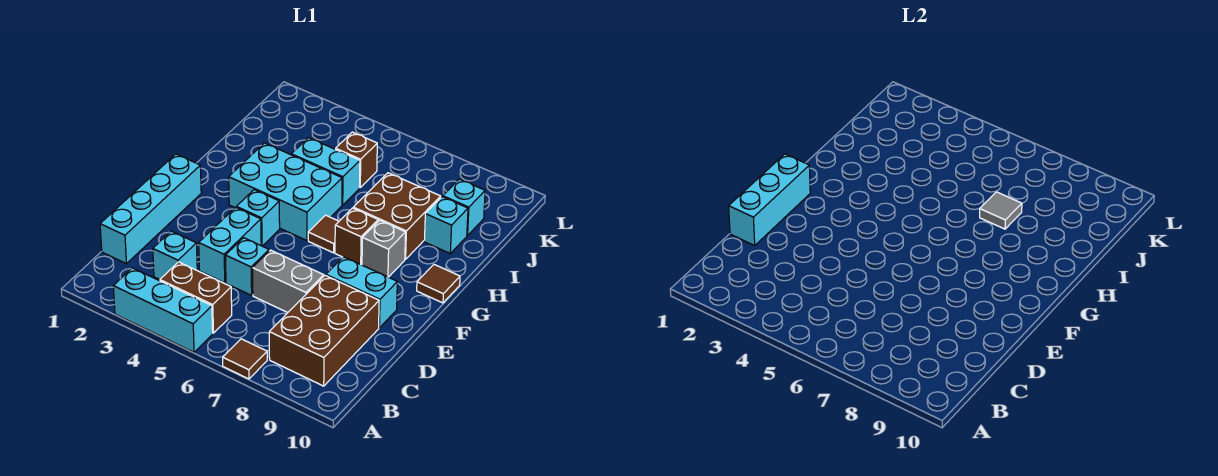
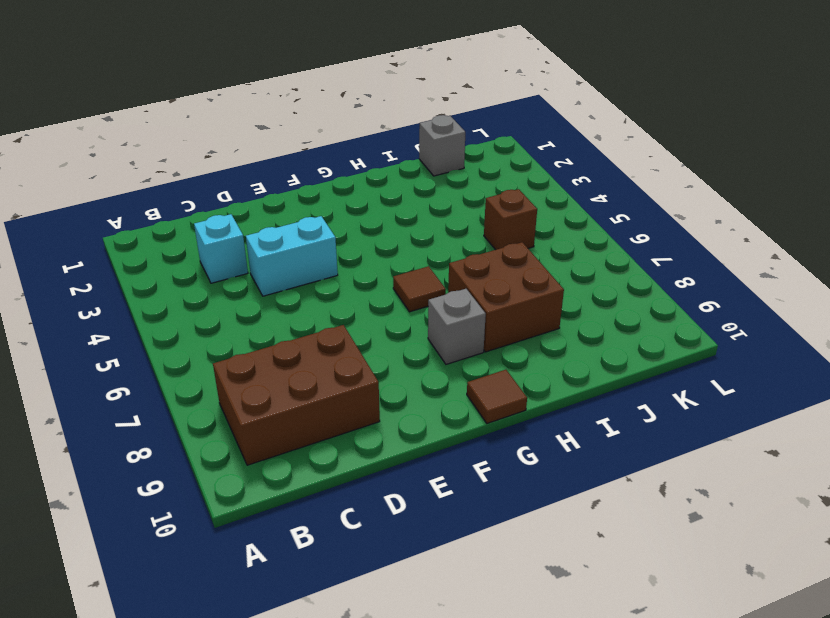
grey 1x1 brick [419,115,465,176] -> none
none -> cyan 1x3 brick [113,268,213,352]
none -> brown 1x1 tile [223,339,267,379]
none -> brown 1x2 brick [160,262,232,333]

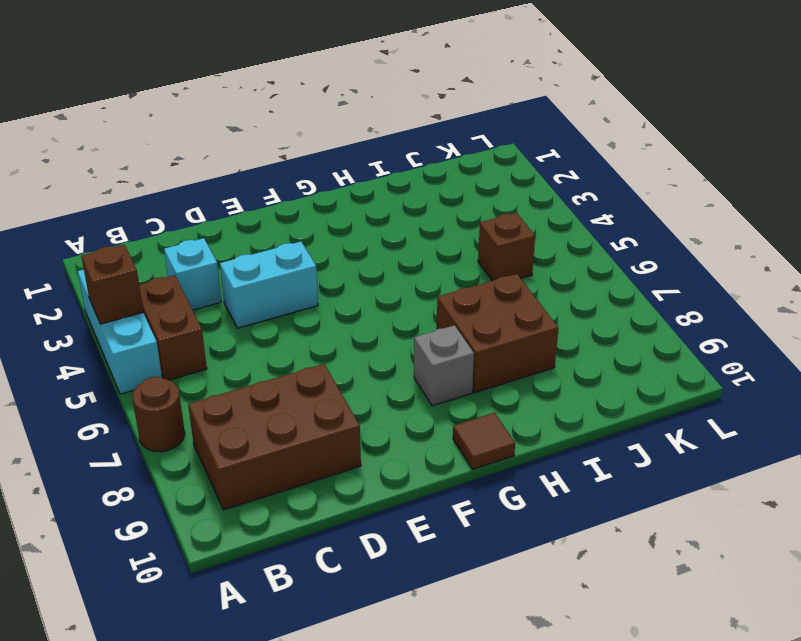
brown 1x1 brick [81,244,143,324] -> brown 1x1 brick moved to [335,208,378,265]
brown 1x1 round brick [132,377,185,452] -> brown 1x1 tile [223,339,267,379]
none -> cyan 1x4 brick [100,154,201,264]
none -> cyan 1x1 brick [225,238,269,295]
none -> grey 1x2 brick [252,250,324,313]

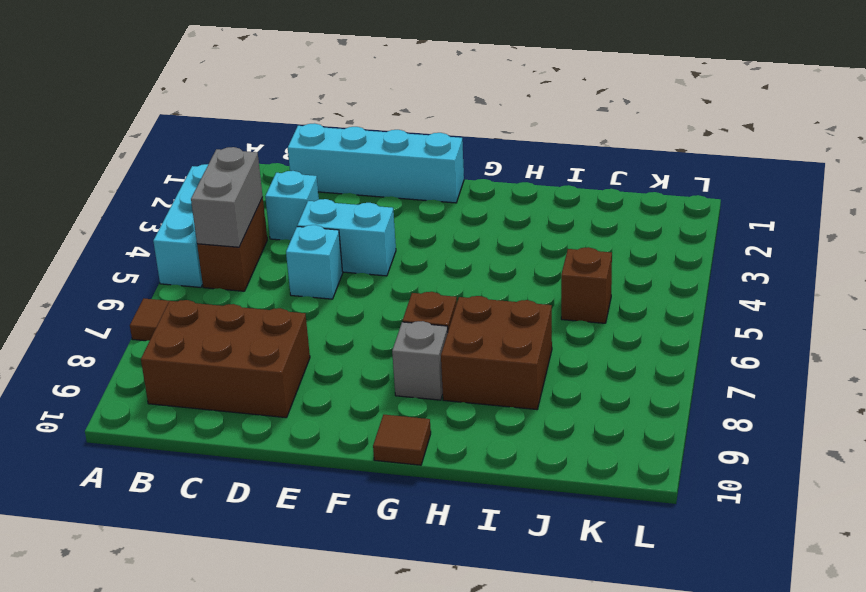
grey 1x2 brick [191,147,263,247] -> grey 1x2 brick moved to [252,250,324,313]
none -> cyan 1x2 brick [326,257,397,328]
none -> cyan 1x1 brick [236,190,280,246]
none -> cyan 2x3 brick [229,143,342,241]

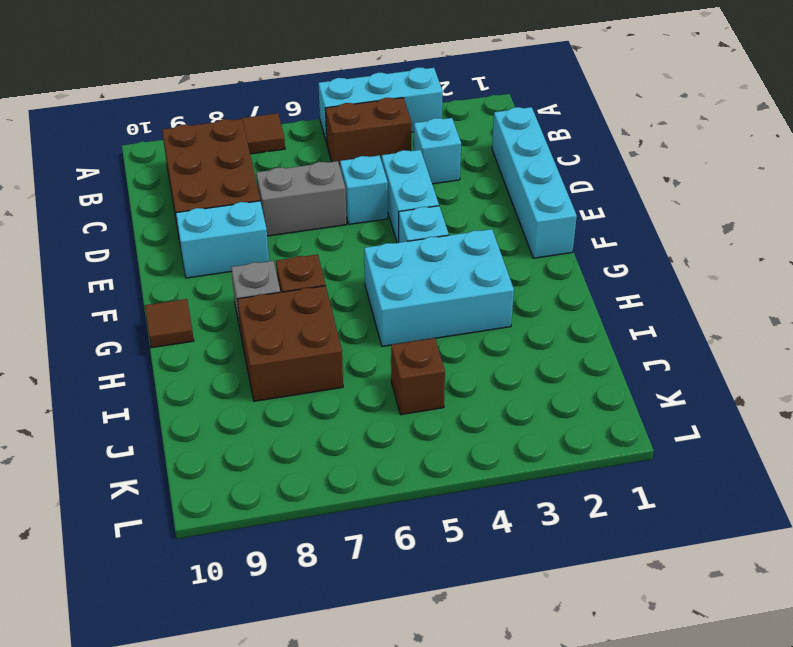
none -> brown 1x1 tile [308,215,339,253]
none -> cyan 1x2 brick [291,138,360,205]
none -> cyan 1x1 brick [424,197,468,253]

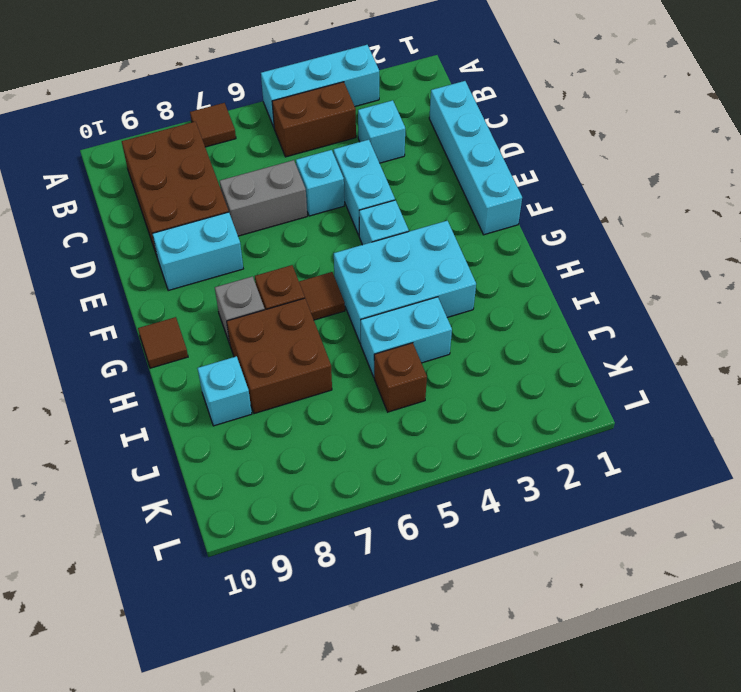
none -> cyan 1x1 brick [443,179,485,236]
none -> cyan 1x3 brick [729,154,810,245]
none -> grey 1x1 tile [980,192,1022,229]

